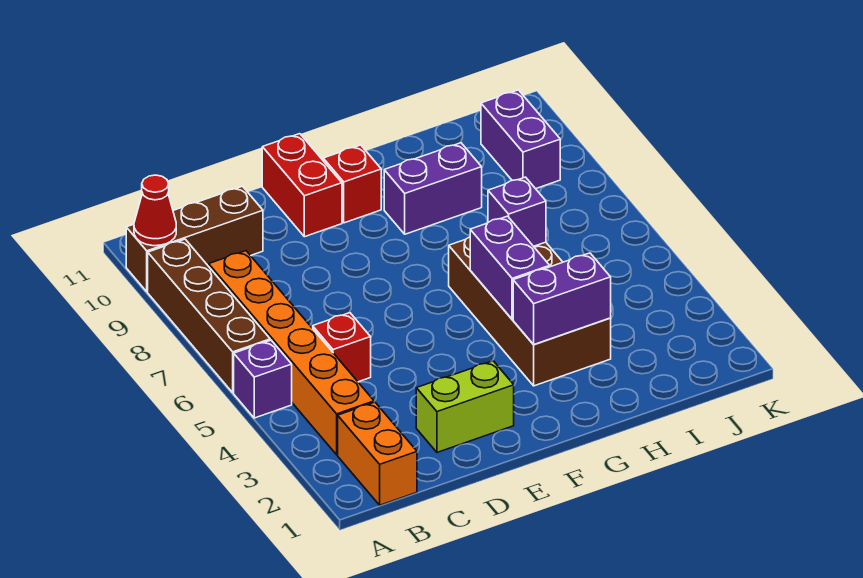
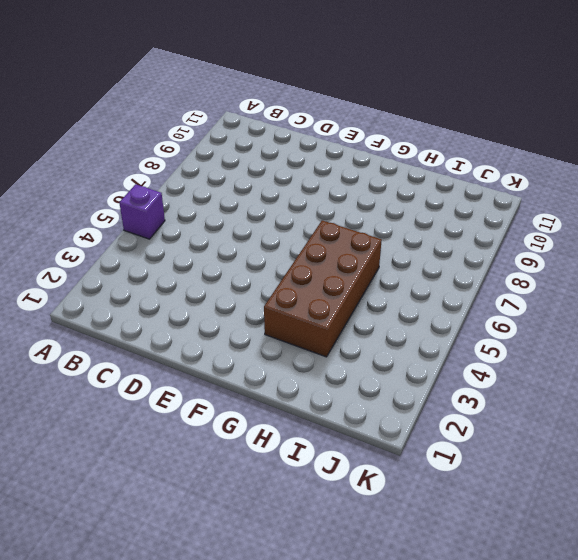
none -> brown 1x4 brick [148,239,270,393]
none -> brown 1x3 brick [126,186,263,292]
none -> orange 1x2 brick [338,402,417,505]

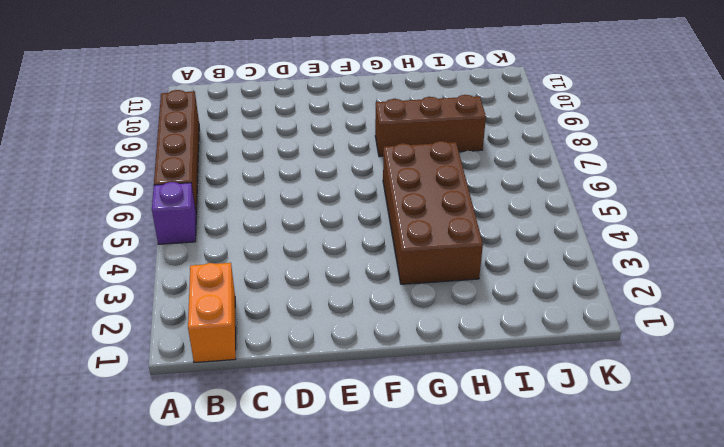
brown 1x3 brick [375,95,486,157] -> brown 1x3 brick moved to [126,186,263,292]
none -> orange 1x6 brick [209,251,374,455]
none -> red 1x1 brick [313,313,371,382]
none -> lime 1x2 brick [416,361,514,452]

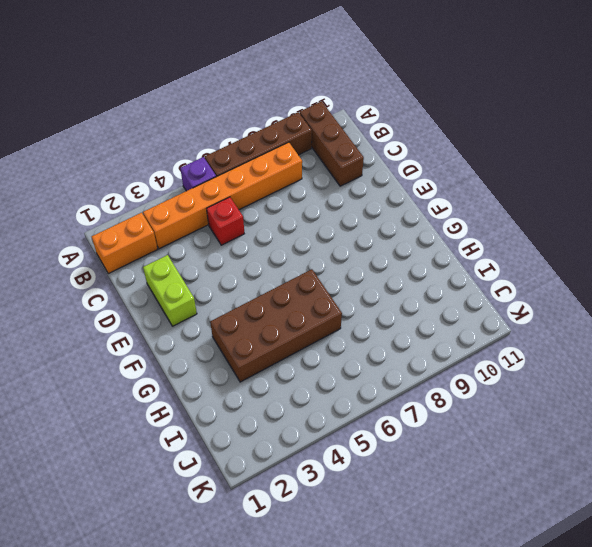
none -> red 1x2 brick [262,134,342,237]
none -> red 1x1 brick [323,145,381,223]
none -> purple 1x2 brick [384,143,482,234]

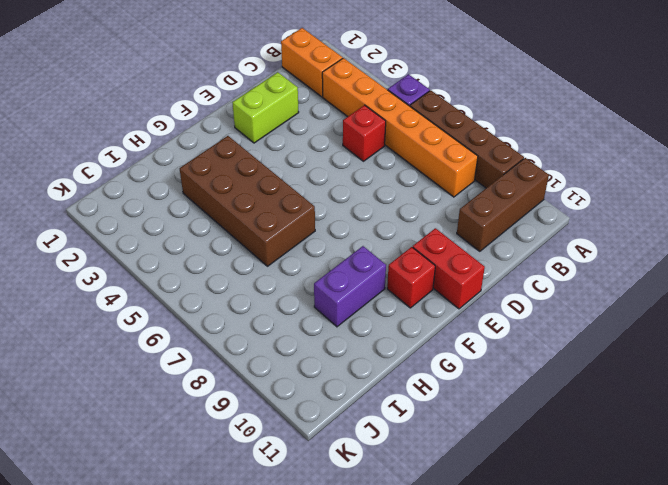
none -> purple 1x2 brick [481,90,560,189]
none -> red 1x1 cone [134,175,176,246]
none -> purple 1x2 brick [513,253,611,345]

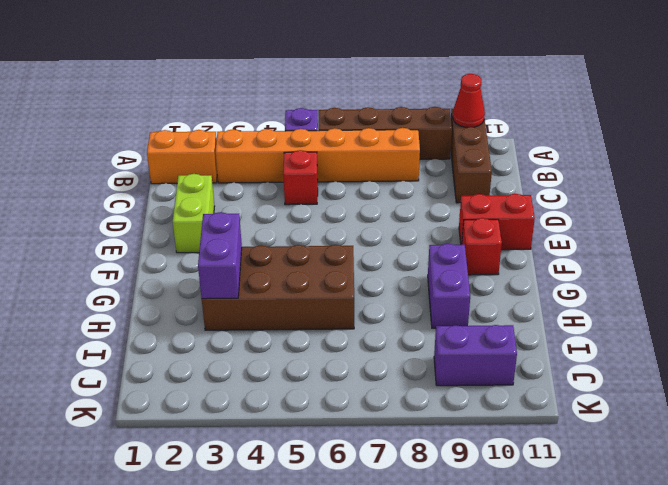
none -> purple 1x2 brick [470,216,550,319]
none -> purple 1x1 brick [488,177,546,246]

